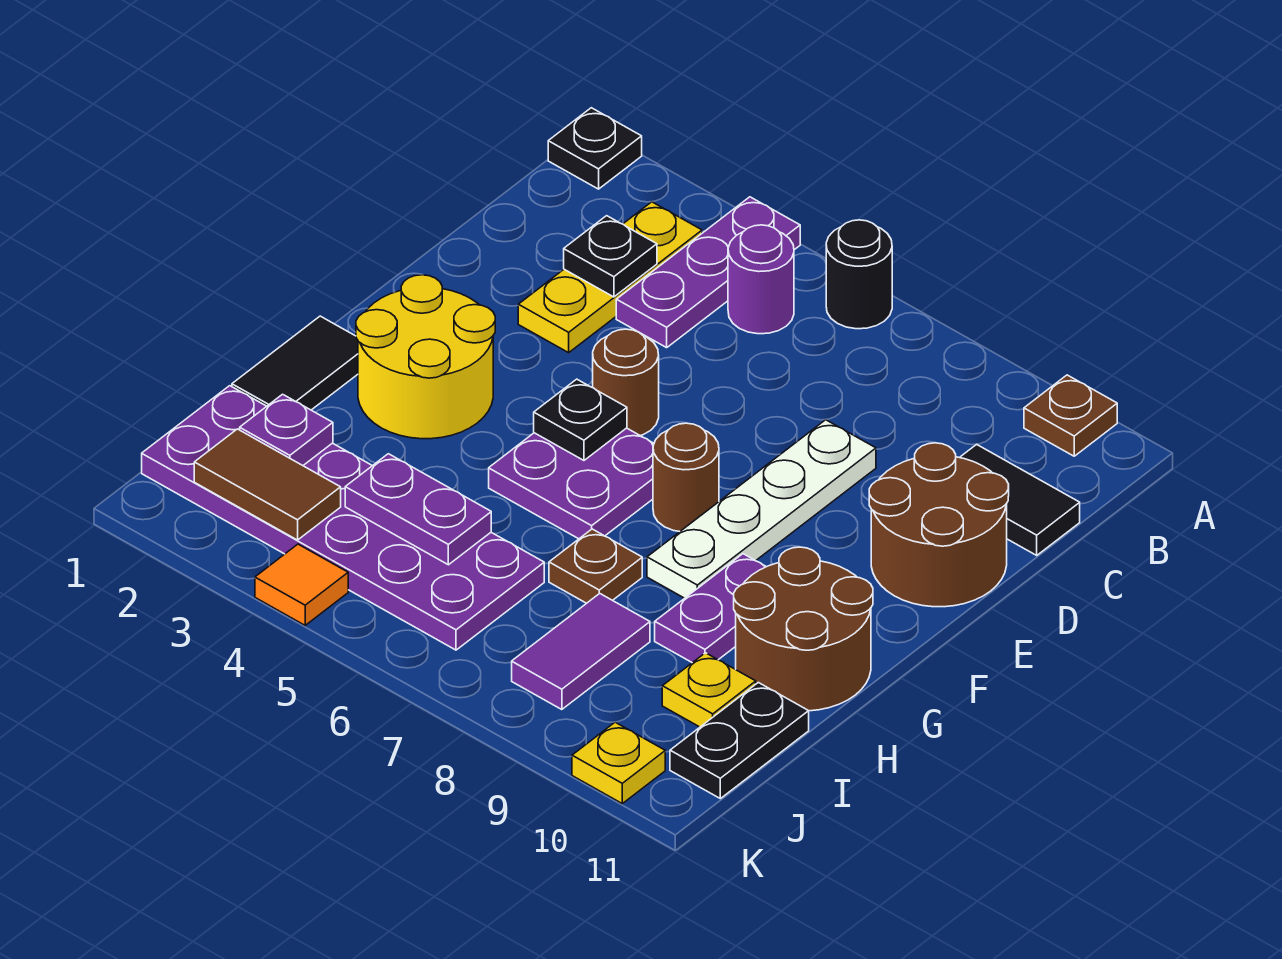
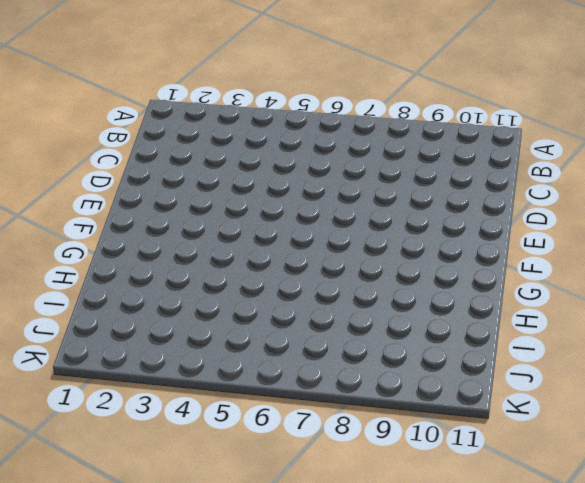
none -> black 1x1 plate [548,108,642,189]
none -> purple 1x3 plate [616,197,800,348]
none -> black 1x1 round brick [826,220,892,329]

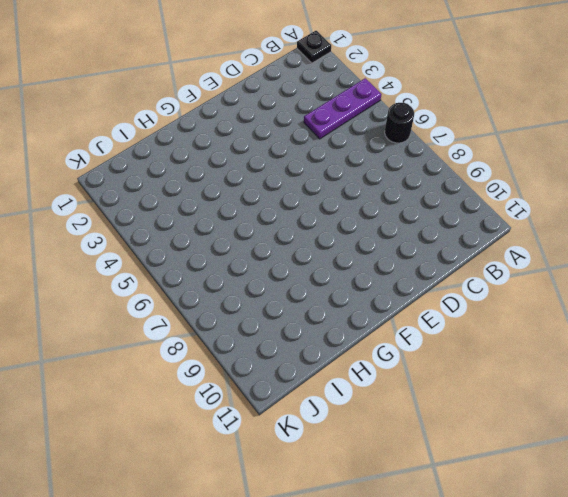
none -> brown 1x1 plate [1024,375,1117,456]
none -> yellow 1x3 plate [518,202,702,353]
none -> purple 1x1 round brick [728,225,794,334]

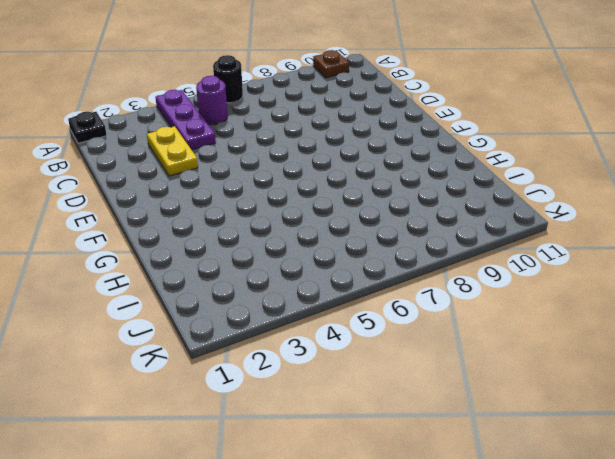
yellow 1x2 plate [147,126,198,176] -> yellow 1x3 plate [518,202,702,353]
none -> black 1x2 tile [960,444,1080,555]
none -> white 1x4 plate [647,420,876,598]
none -> brown 2x2 round brick [869,443,1009,607]

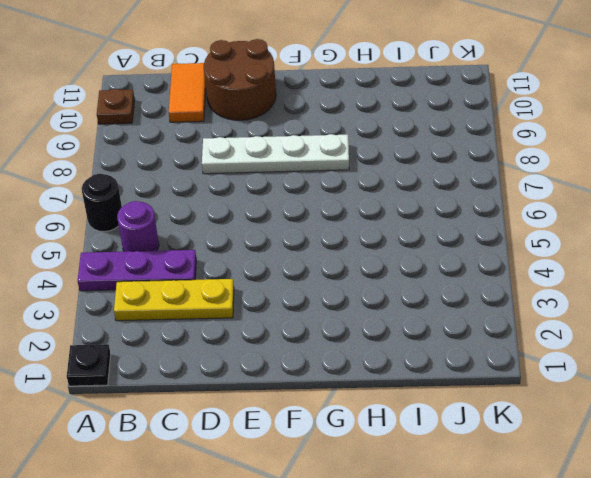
orange 1x2 tile [169,63,206,122] -> black 1x2 tile [960,444,1080,555]
none -> brown 1x1 round brick [593,329,659,436]
none -> yellow 2x2 round brick [356,275,495,439]
none -> purple 2x2 plate [489,428,654,539]

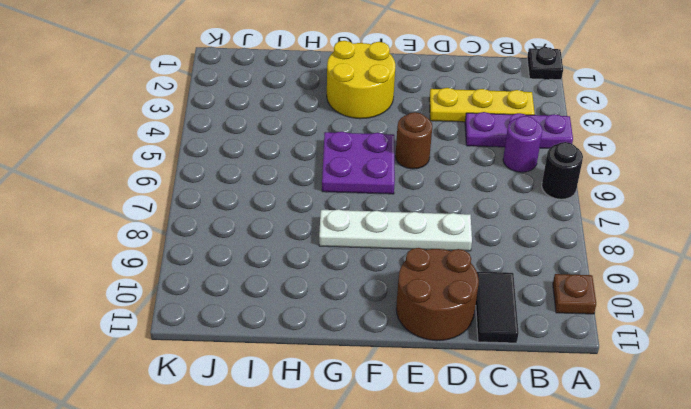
none -> brown 1x1 round brick [653,423,719,531]
none -> black 1x2 tile [232,316,358,410]
none -> purple 1x2 plate [655,554,766,663]

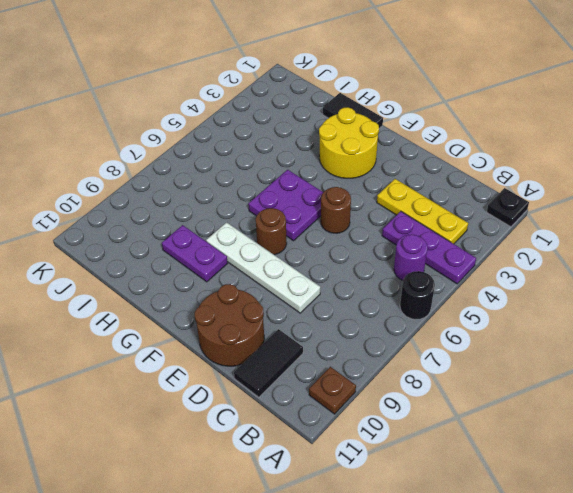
none -> brown 2x2 round brick [734,547,873,711]
none -> brown 1x1 plate [549,529,642,603]
none -> purple 2x6 plate [142,386,544,650]

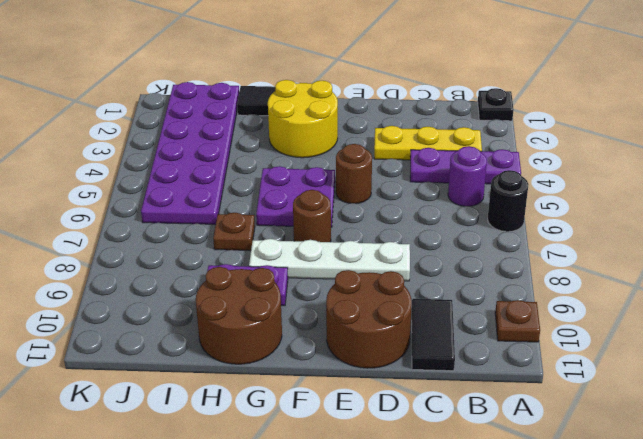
none -> purple 1x2 tile [512,593,650,710]
none -> yellow 1x1 plate [662,653,756,727]
none -> black 1x2 plate [670,683,809,798]

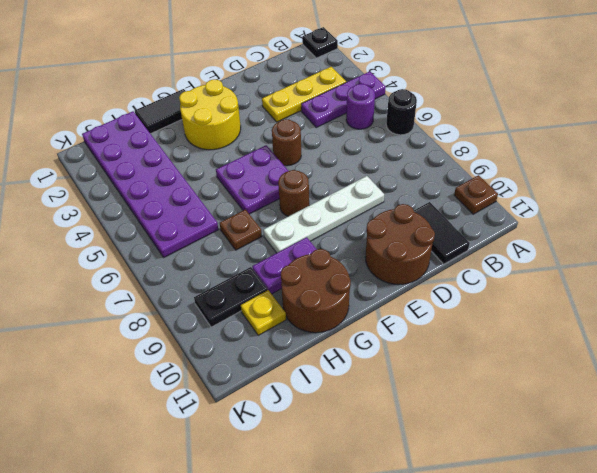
black 1x2 plate [194,267,268,327] -> black 1x2 plate moved to [670,683,809,798]
none -> purple 1x2 tile [512,593,650,710]
none -> orange 1x1 tile [255,544,348,625]
none -> yellow 1x1 plate [572,722,665,803]

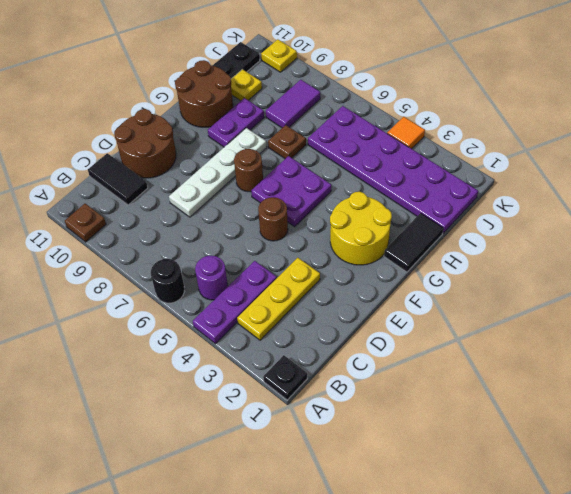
none -> black 1x1 plate [564,216,657,297]
none -> black 1x1 plate [534,379,627,460]
none -> purple 1x1 plate [240,394,333,465]

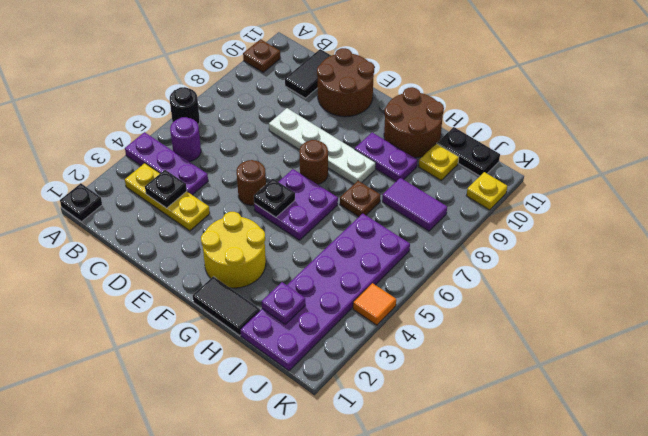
none -> purple 1x2 plate [345,454,491,565]
none -> brown 1x2 tile [194,429,341,540]

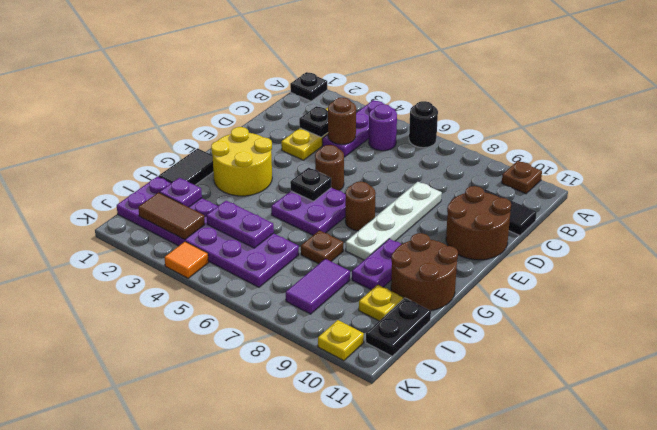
brown 1x1 round brick [328,98,356,144] -> none

